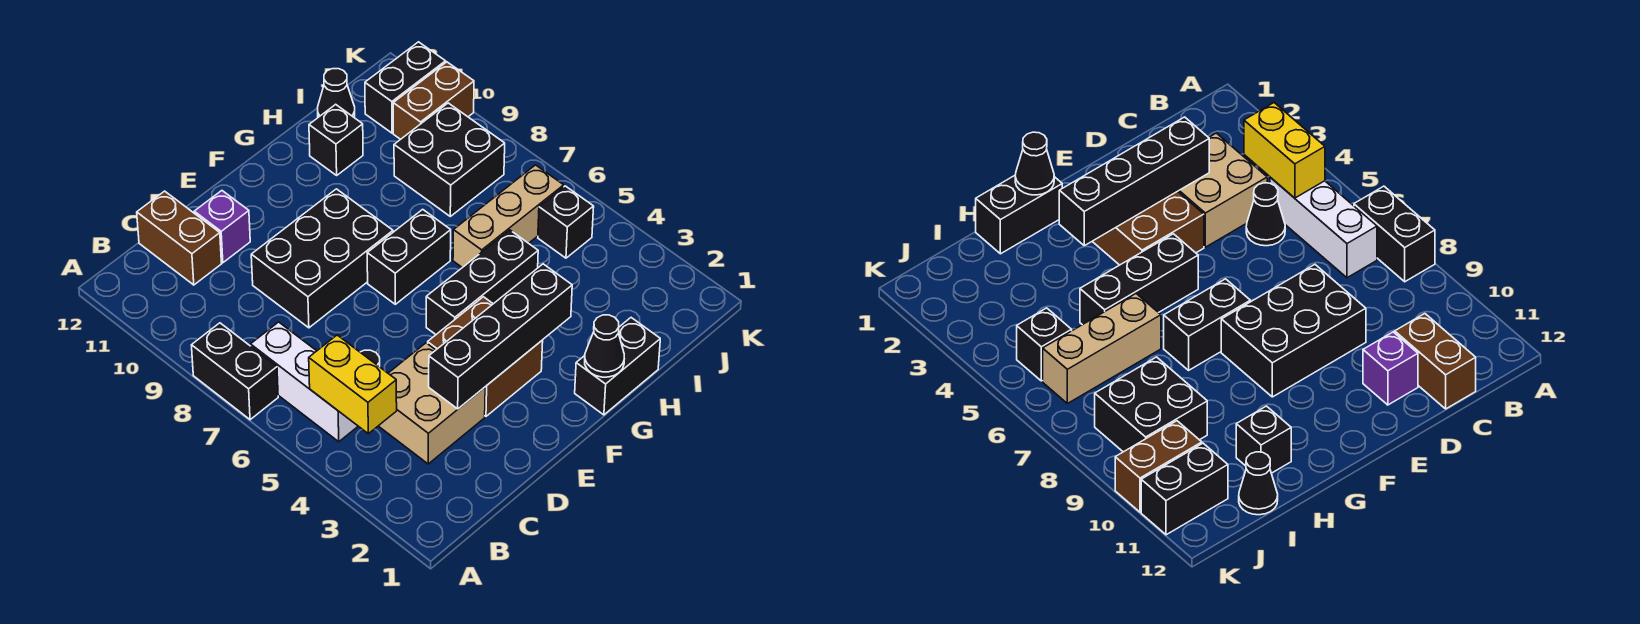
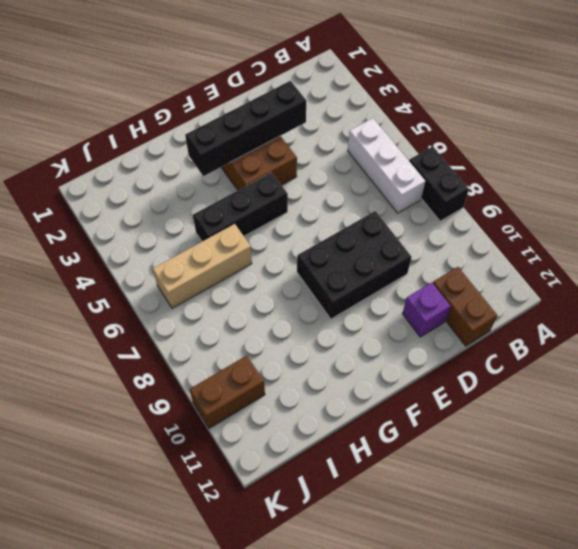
none -> tan 2x2 brick [379,343,485,464]
none -> black 1x1 cone [1246,183,1285,246]
none -> black 1x2 brick [367,209,451,304]

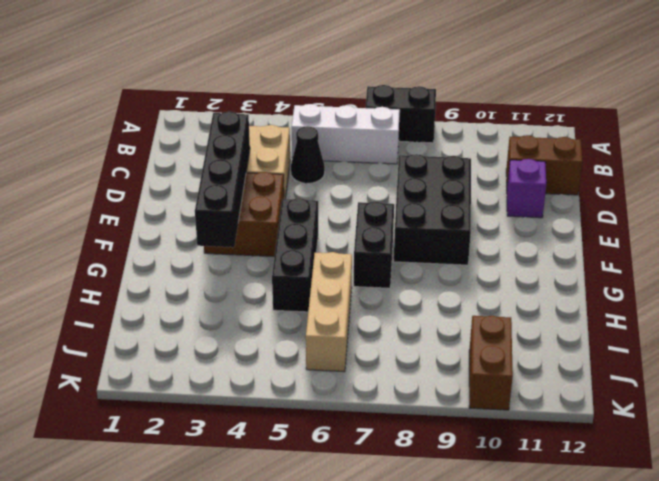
none -> black 1x2 brick [575,318,660,415]
none -> black 1x1 brick [309,104,363,175]
none -> black 2x2 brick [394,103,505,216]

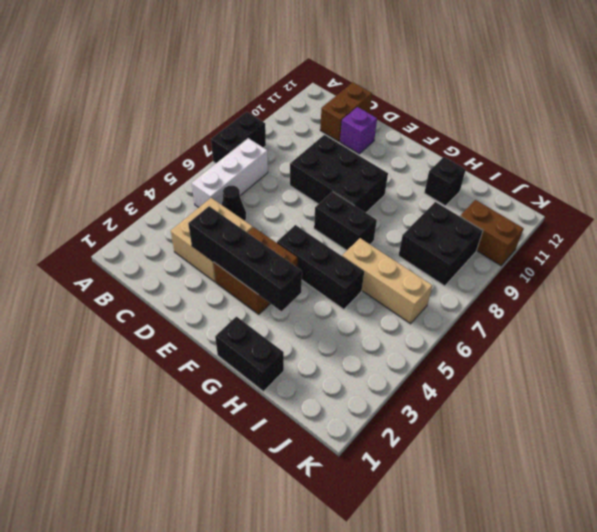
none -> black 1x1 cone [318,69,355,117]
none -> black 1x1 brick [538,186,594,258]
none -> black 1x2 brick [365,42,446,133]

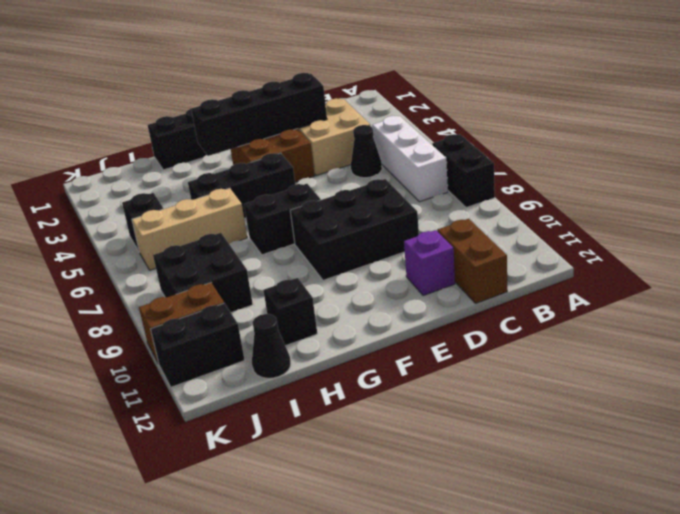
none -> yellow 1x2 brick [309,335,397,434]
none -> black 1x1 cone [585,315,624,377]

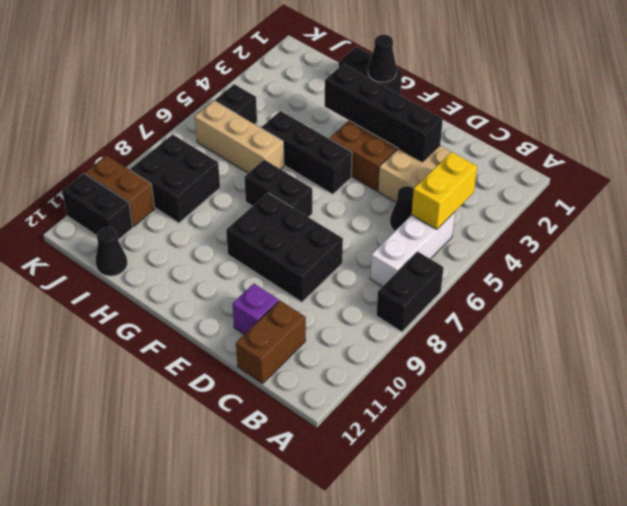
none -> black 1x1 brick [309,104,363,175]

